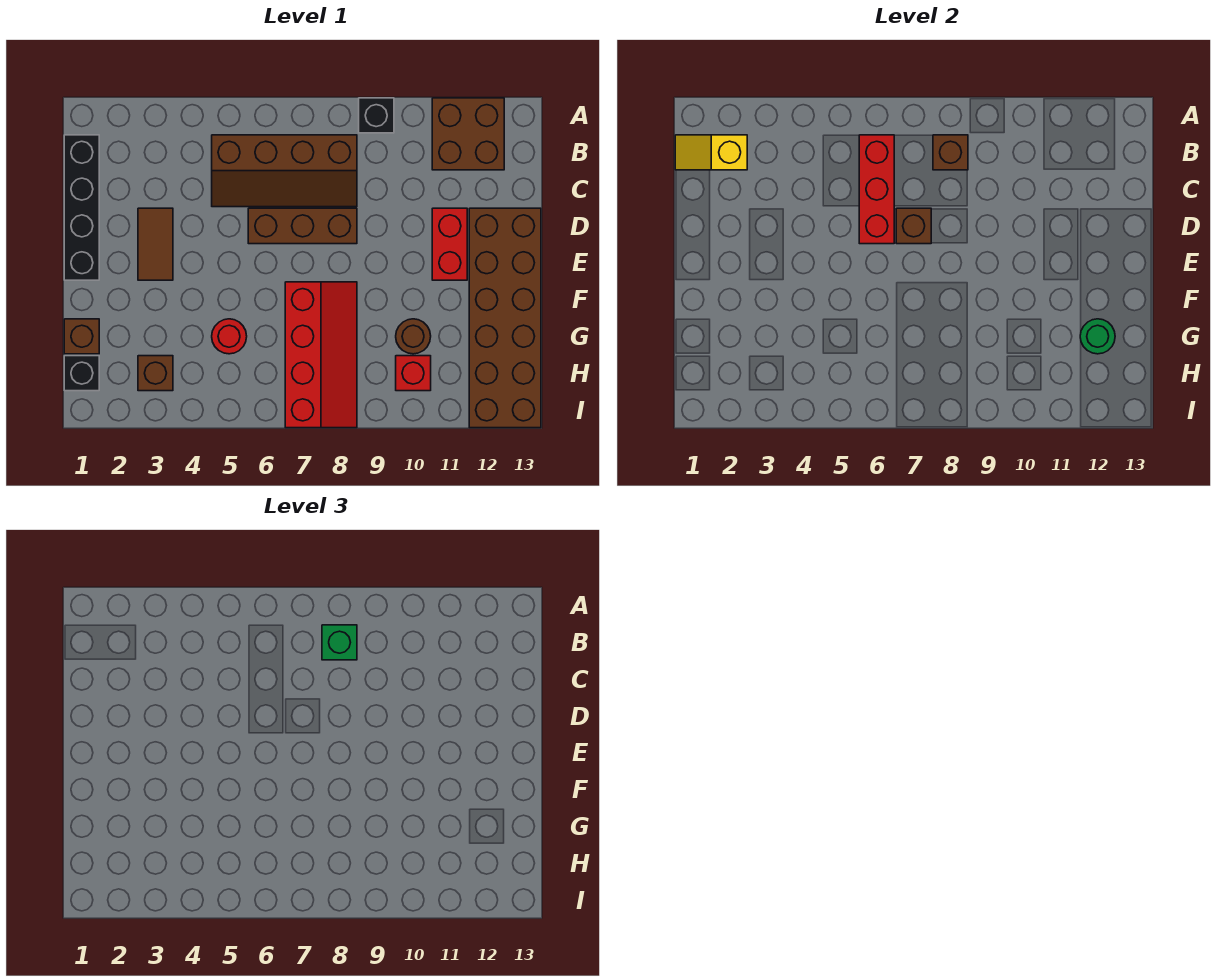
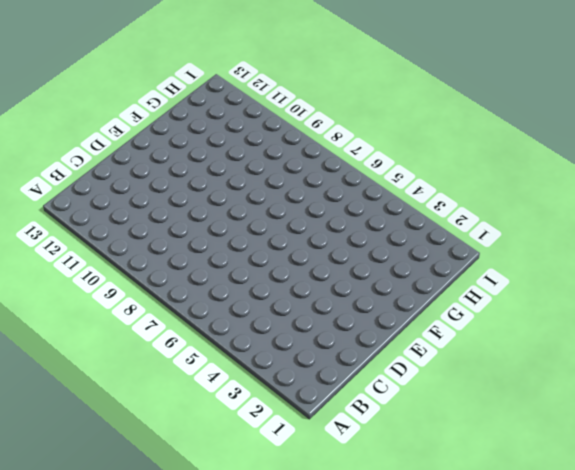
none -> black 1x1 brick [359,98,394,133]
none -> brown 2x2 brick [432,98,504,170]
none -> black 1x4 brick [64,135,99,280]

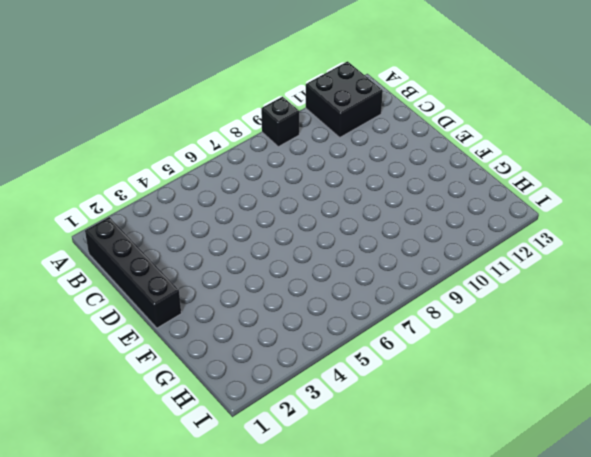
black 2x2 brick [306,61,383,137] -> brown 2x2 brick [432,98,504,170]
none -> brown 2x4 slope [212,135,357,207]
none -> brown 1x2 tile [138,208,173,280]
none -> brown 1x3 brick [248,208,357,244]

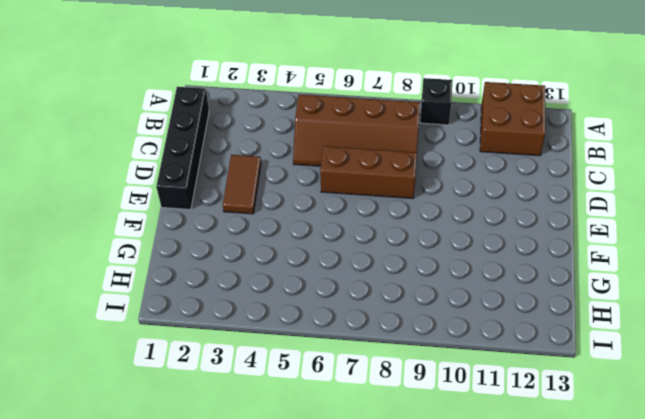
none -> red 1x2 brick [432,208,467,280]
none -> brown 2x6 brick [469,208,541,428]
none -> red 2x4 slope [285,282,357,428]

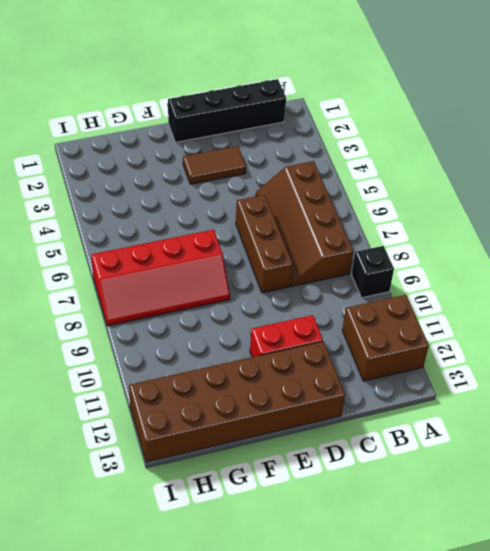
none -> brown 1x1 brick [64,319,99,354]
none -> red 1x1 round brick [212,319,247,354]
none -> brown 1x1 round brick [396,319,431,354]

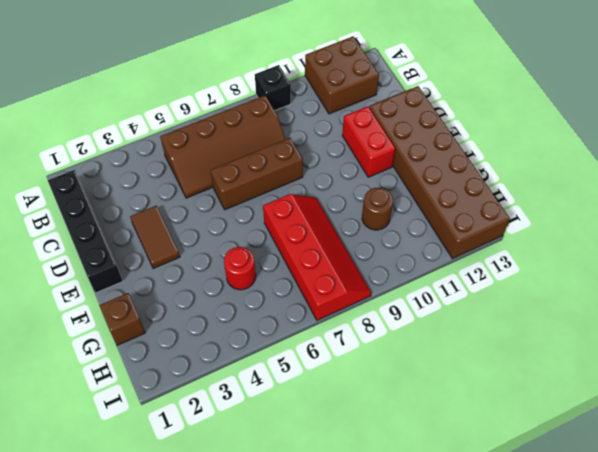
none -> black 1x1 brick [64,356,99,391]
none -> brown 1x1 brick [138,356,173,391]
none -> red 1x1 brick [396,356,431,391]

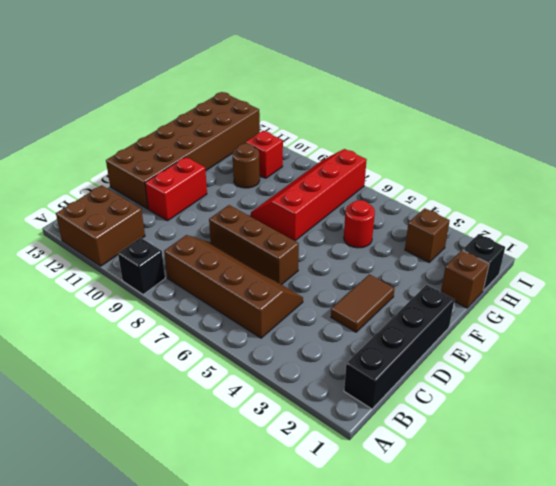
none -> yellow 1x2 slope [675,135,747,170]
none -> red 1x3 brick [859,135,894,244]
none -> brown 1x1 brick [933,135,968,170]

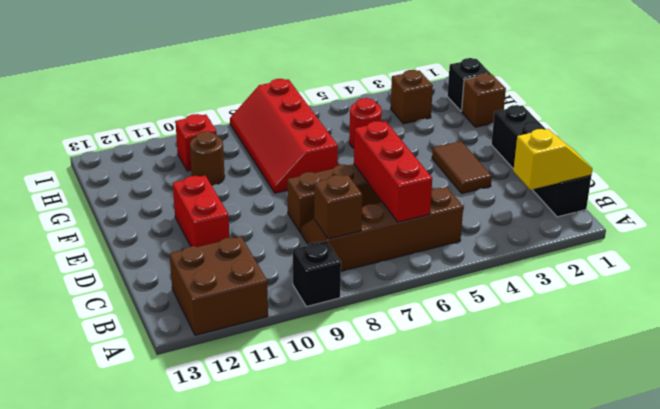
none -> brown 2x6 brick [469,208,541,428]
none -> brown 1x1 brick [896,208,931,244]
none -> green 1x1 round brick [1080,319,1115,354]

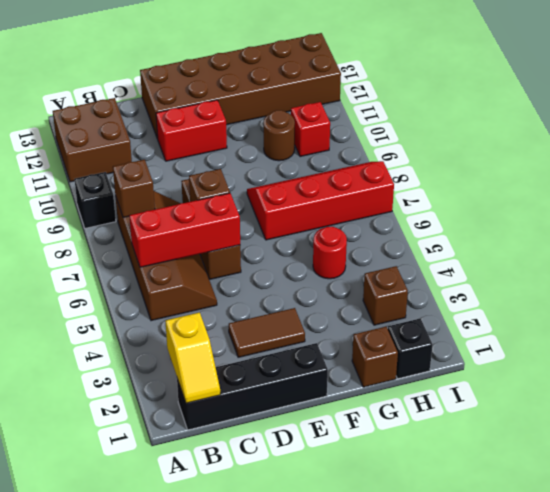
none -> green 1x1 round brick [1080,319,1115,354]
none -> green 1x1 brick [322,625,357,660]

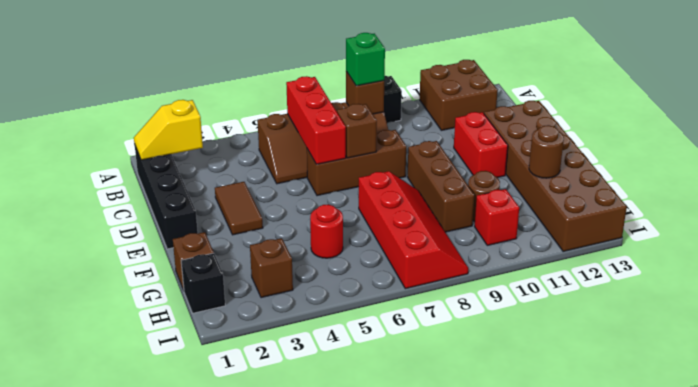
brown 1x3 brick [407,141,474,232] -> none
brown 1x1 round brick [529,125,564,178] -> green 1x1 round brick [1080,319,1115,354]

